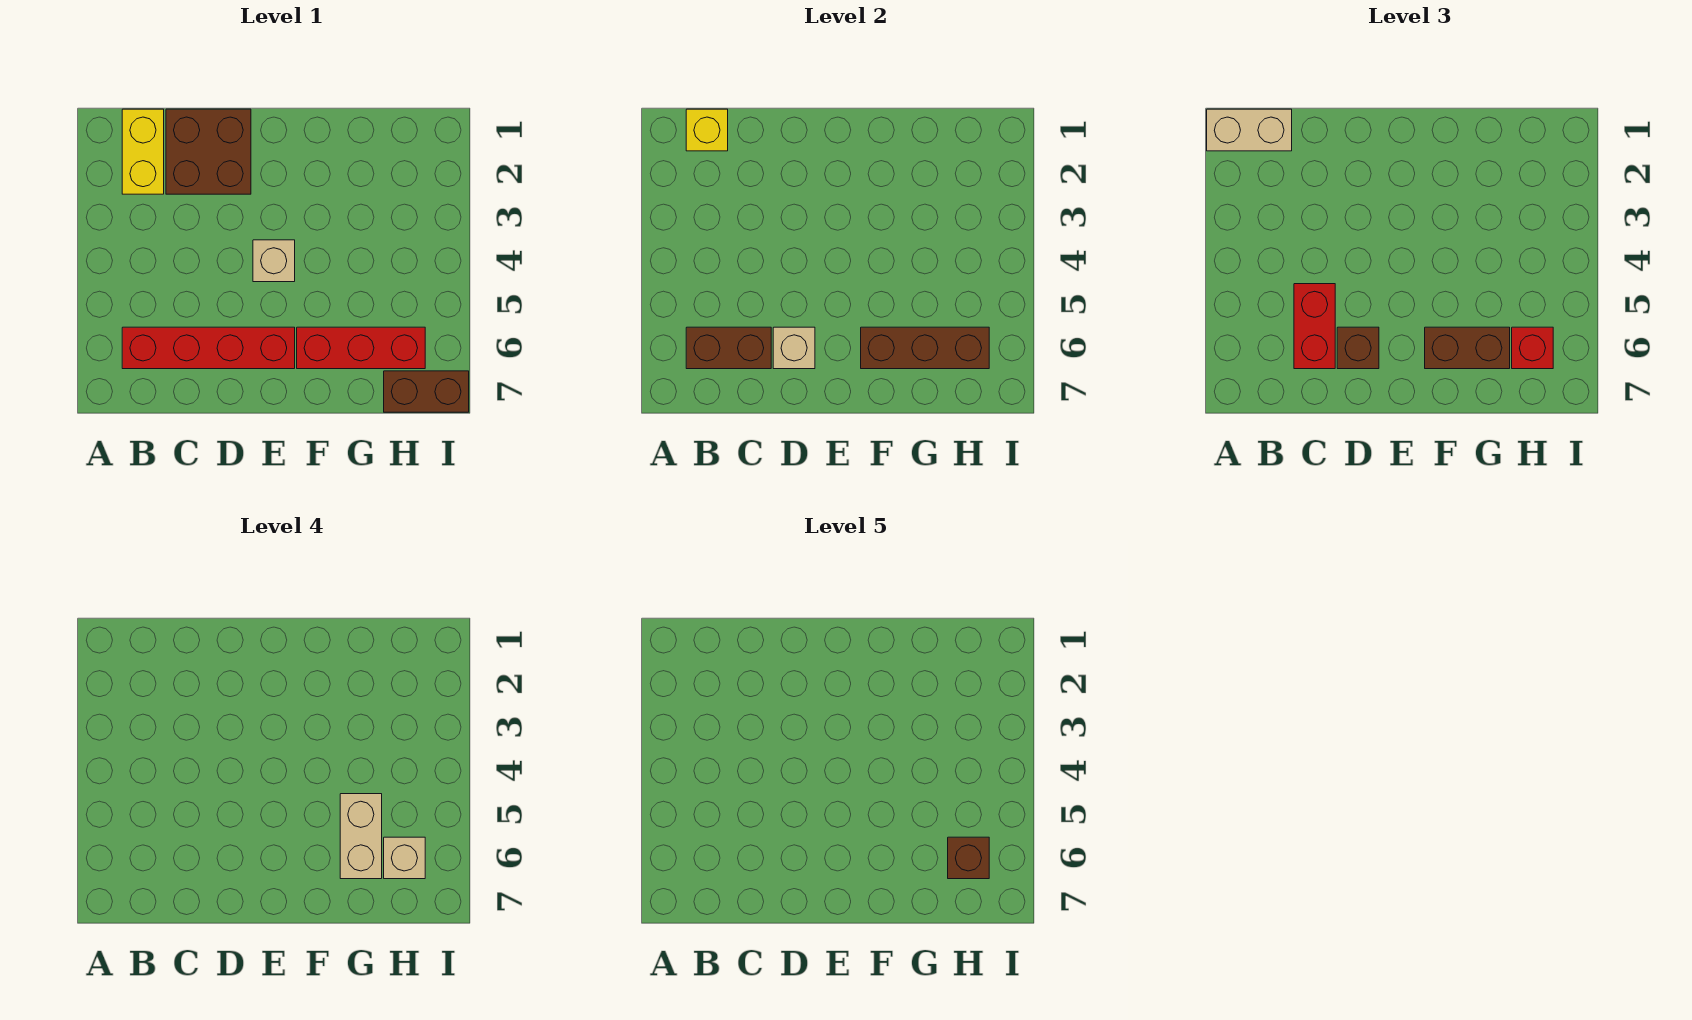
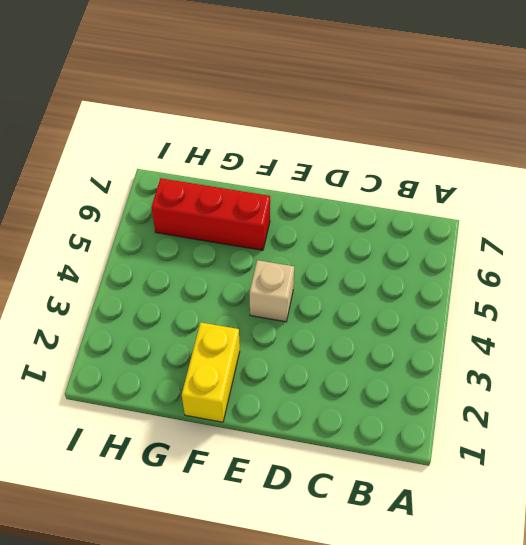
yellow 1x2 brick [182,322,240,422] -> yellow 1x2 brick moved to [122,109,164,194]
none -> red 1x4 brick [122,327,295,369]
none -> brown 2x2 brick [166,109,251,194]
none -> brown 1x2 brick [384,371,469,412]

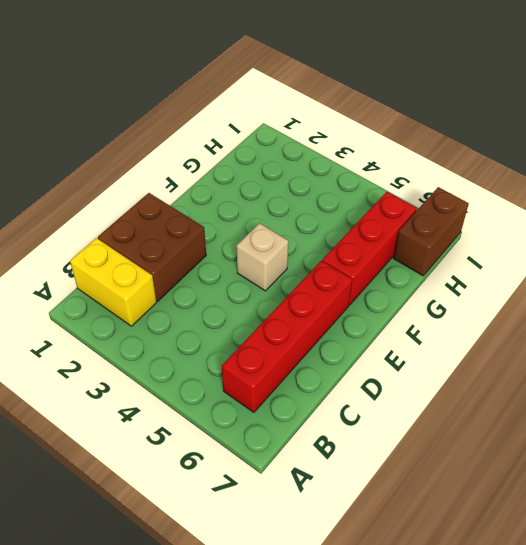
none -> yellow 1x1 brick [686,109,728,151]
none -> brown 1x2 brick [686,327,771,369]
none -> tan 1x1 brick [773,327,815,369]

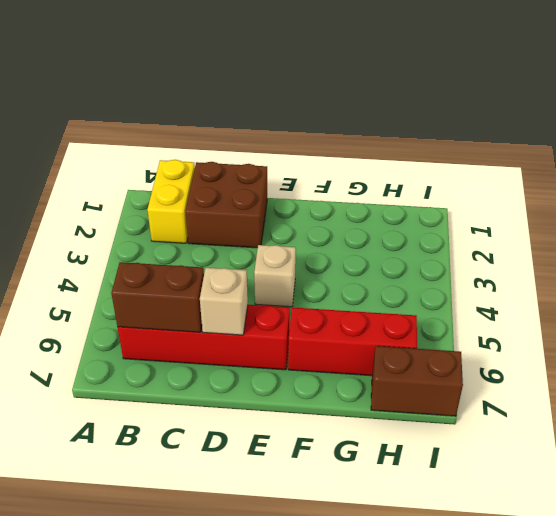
none -> yellow 1x1 brick [686,109,728,151]
none -> brown 1x3 brick [861,327,989,369]
none -> tan 1x2 brick [1207,109,1292,151]

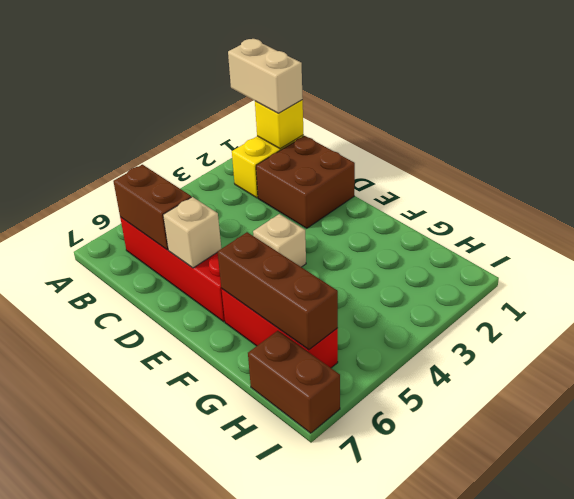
none -> red 1x2 brick [1294,284,1335,369]
none -> brown 1x1 brick [1337,327,1379,369]
none -> brown 1x2 brick [1425,327,1510,369]

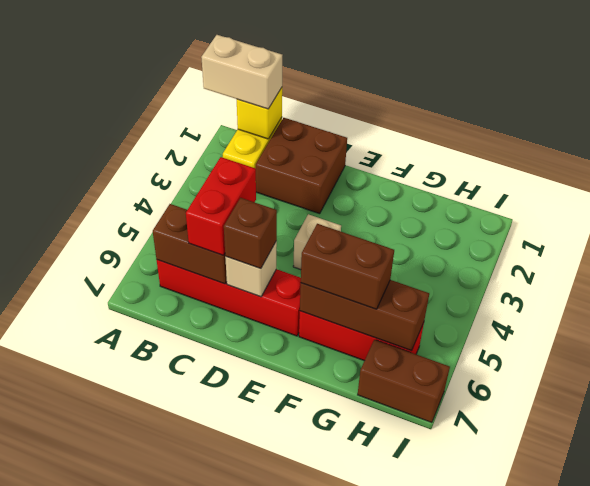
none -> red 1x1 brick [1512,327,1553,369]
none -> tan 1x2 brick [340,794,382,879]
none -> tan 1x1 brick [384,837,425,879]

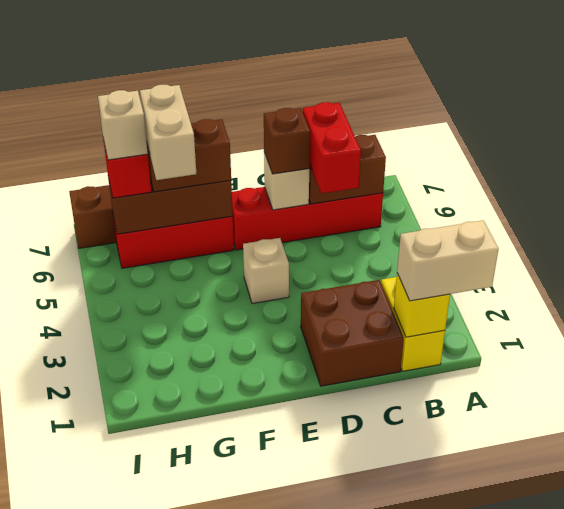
none -> brown 1x1 brick [948,837,989,879]

